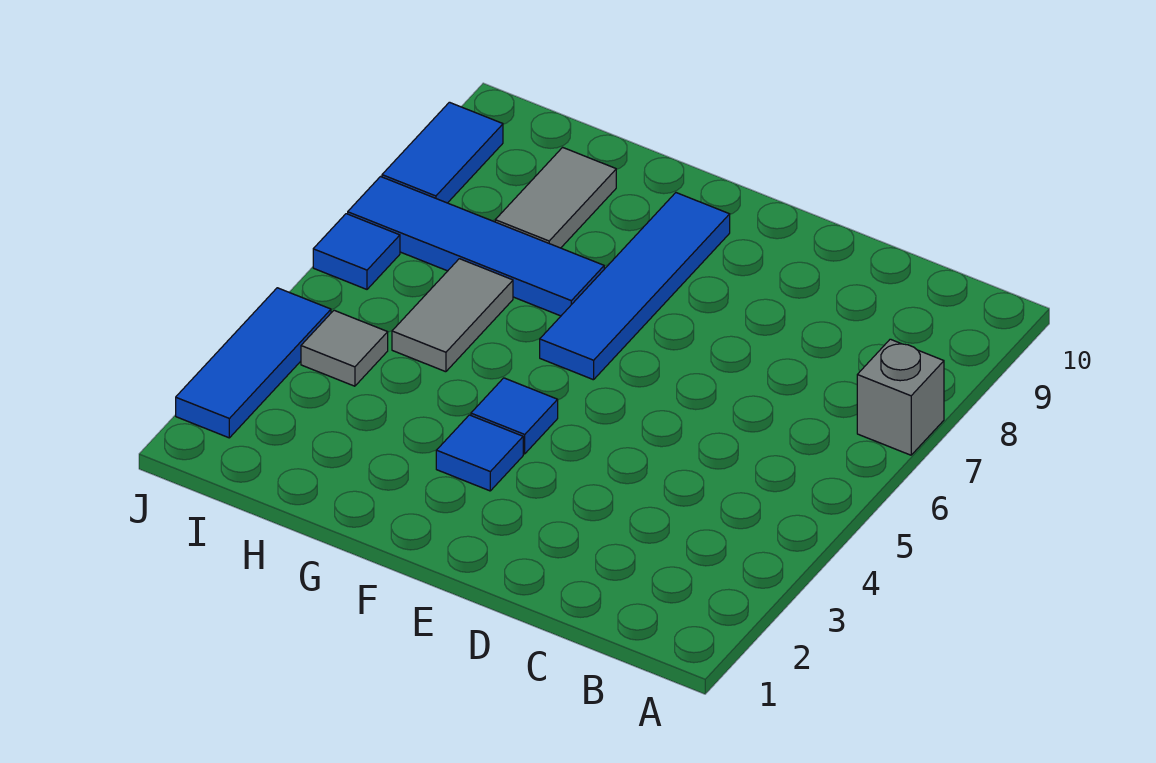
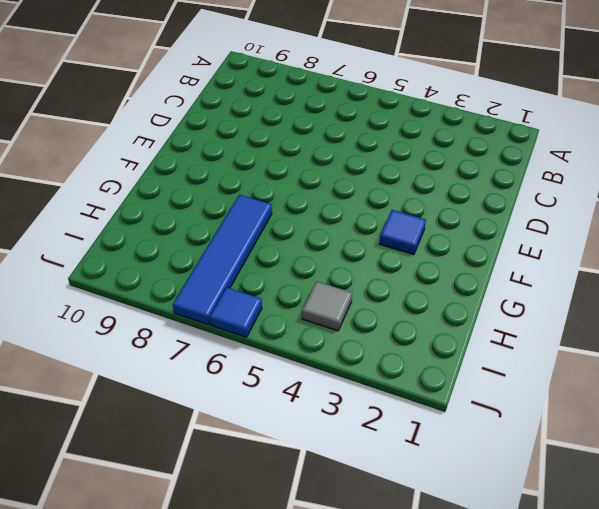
none -> grey 1x1 brick [857,339,944,455]
none -> blue 1x1 tile [471,378,558,454]

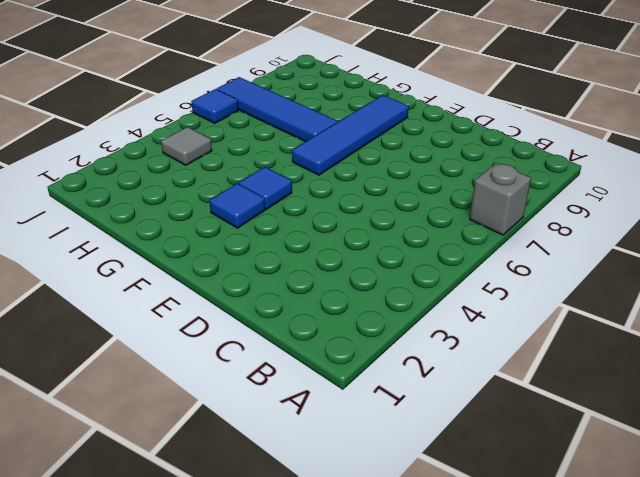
none -> grey 1x2 tile [392,259,513,372]
none -> grey 1x2 tile [495,147,616,248]

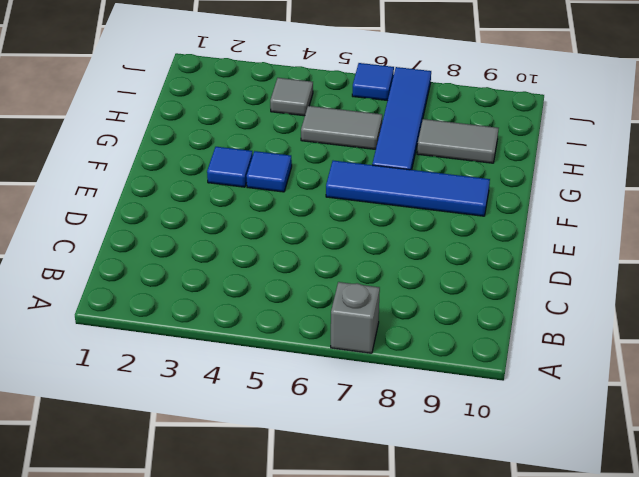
none -> blue 1x3 tile [176,288,331,438]
none -> blue 1x2 tile [382,102,503,203]

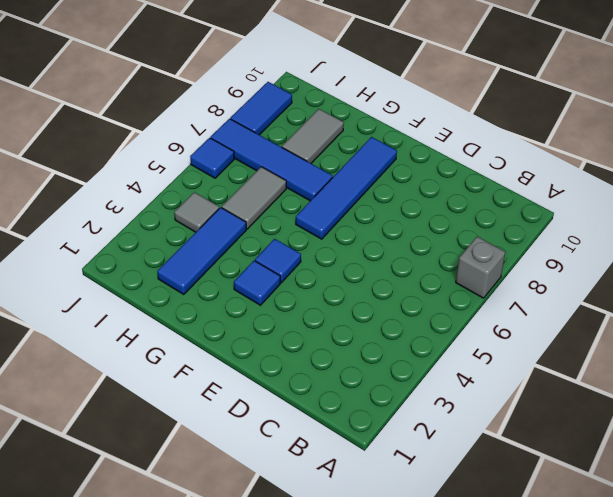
blue 1x3 tile [157,207,246,295] -> blue 1x3 tile moved to [176,288,331,438]

